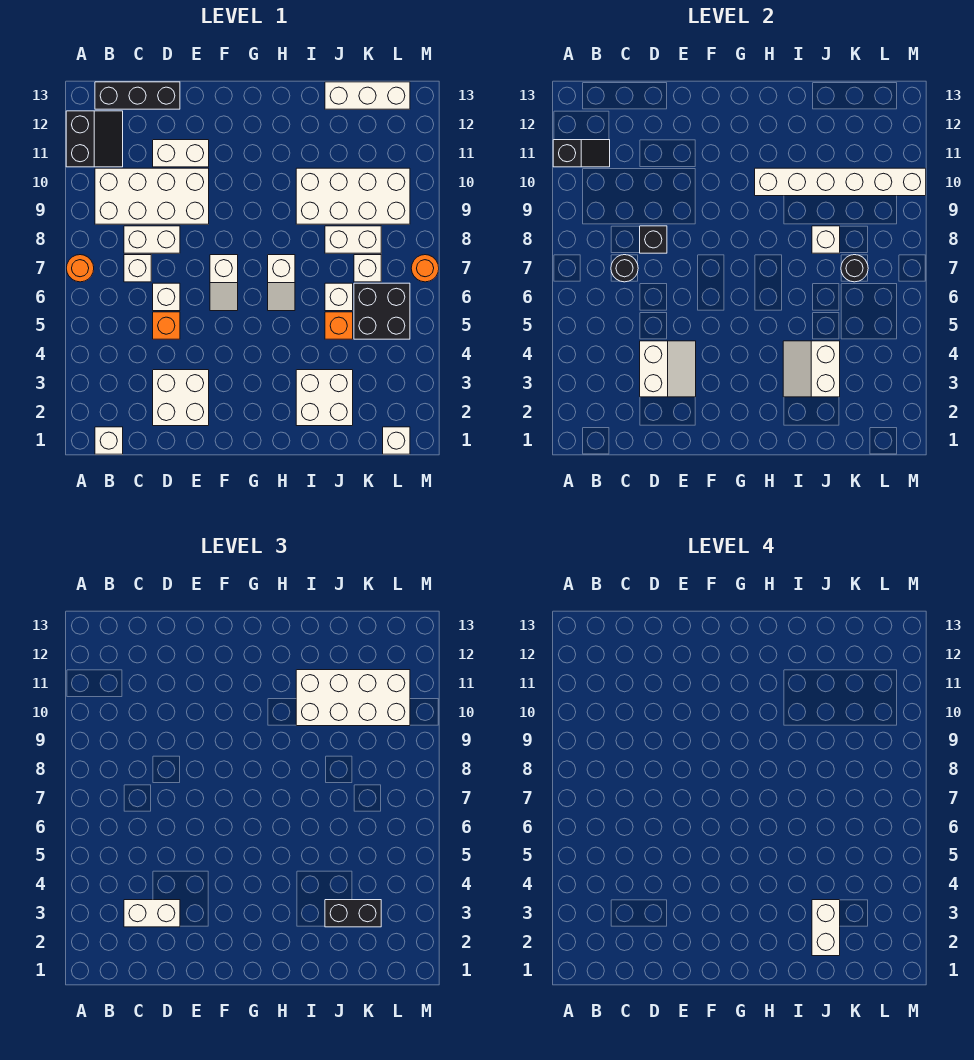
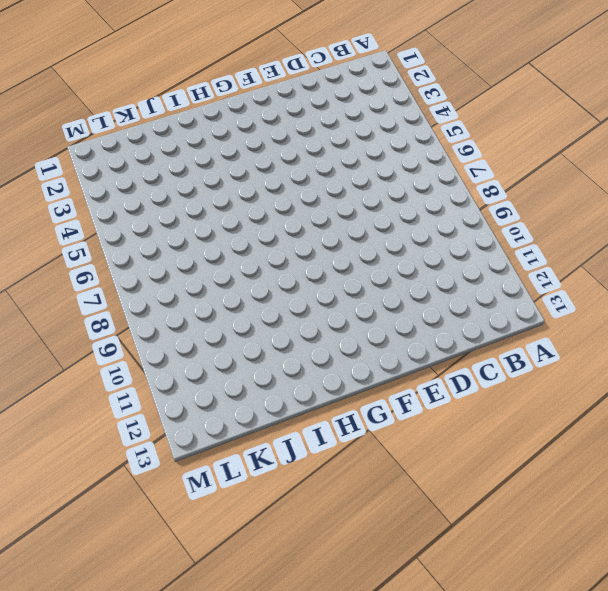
none -> orange 1x1 round brick [66,255,94,282]
none -> black 2x2 slope [66,111,123,167]
none -> white 1x1 brick [95,427,123,454]
none -> white 2x4 brick [95,168,209,224]

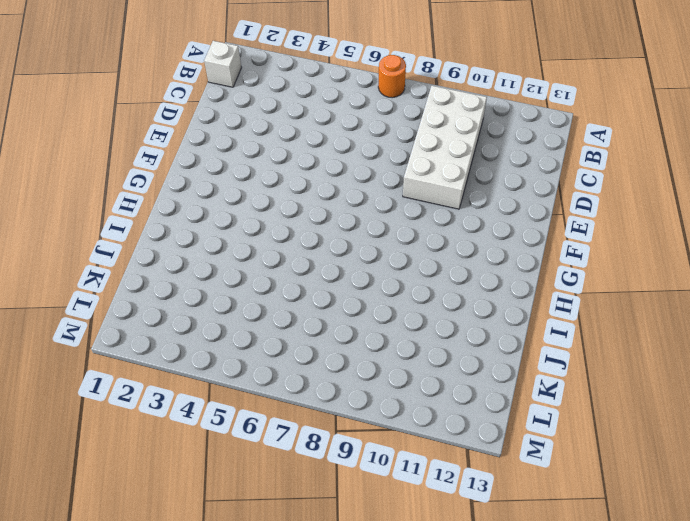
none -> black 2x2 slope [66,111,123,167]
none -> black 1x3 brick [95,82,180,109]
none -> white 1x1 brick [124,255,151,282]
none -> white 1x2 brick [124,226,180,253]

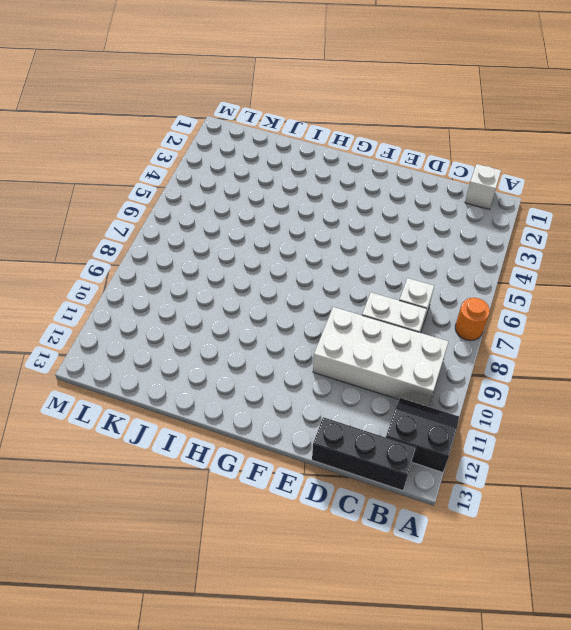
black 2x2 slope [386,398,459,472] -> black 2x2 slope turned to [66,111,123,167]
none -> white 2x2 brick [153,370,209,426]
none -> orange 1x1 brick [153,312,180,339]
none -> white 1x1 brick [153,283,180,311]
none -> white 1x2 brick [153,140,209,167]

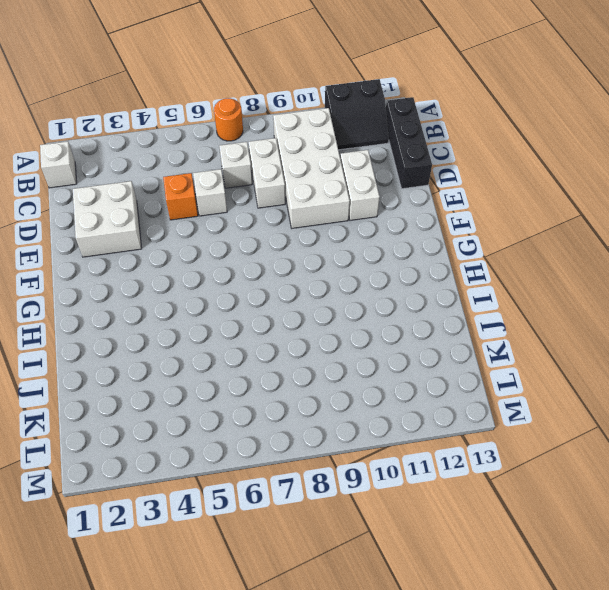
none -> white 1x2 slope [210,255,238,311]
none -> white 1x2 slope [268,255,295,311]
none -> white 2x2 brick [296,370,353,426]
none -> white 2x4 brick [296,168,410,224]

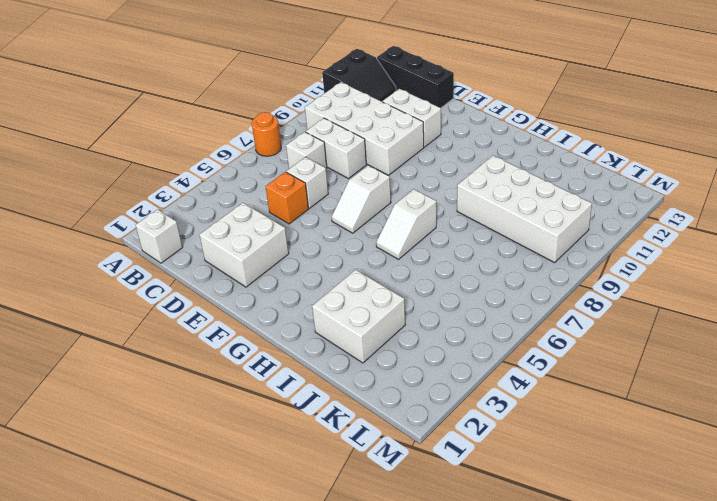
none -> orange 1x1 brick [325,312,353,339]
none -> white 1x1 brick [325,283,353,311]
none -> white 1x2 brick [325,226,381,253]
none -> white 1x3 brick [325,82,410,109]

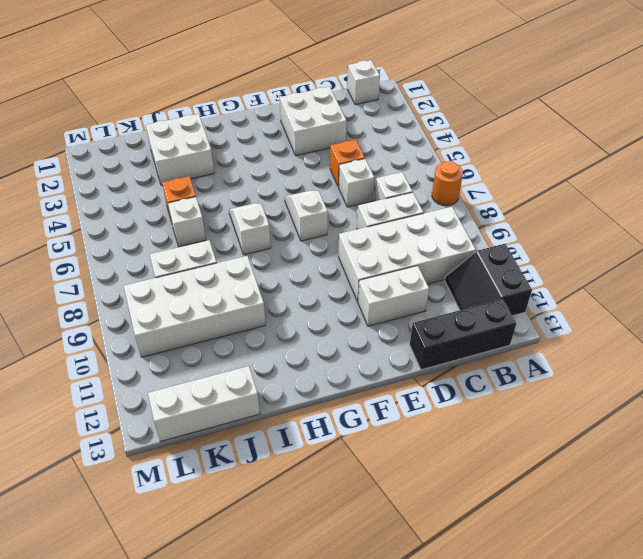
none -> black 2x2 brick [354,283,410,339]
none -> white 1x1 brick [354,255,381,282]
none -> white 1x1 brick [383,427,410,454]
none -> orange 1x1 round brick [411,255,439,282]

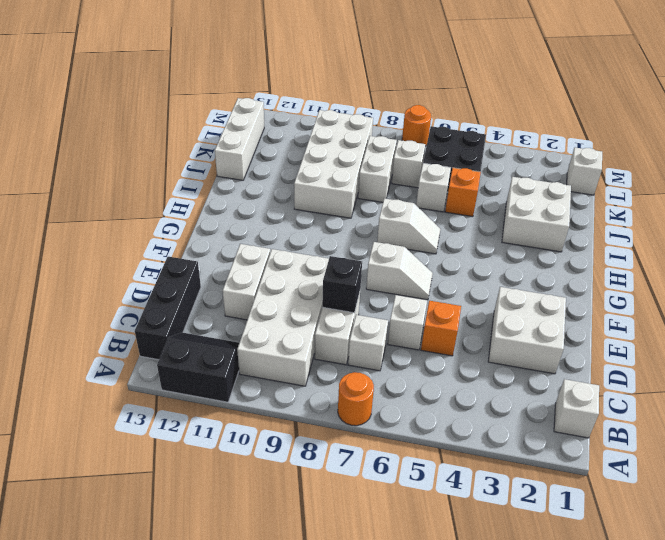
none -> black 1x2 slope [553,140,610,167]
none -> black 1x1 round brick [611,255,638,282]
none -> white 2x2 slope [640,341,696,397]
none -> white 1x6 brick [755,168,926,196]

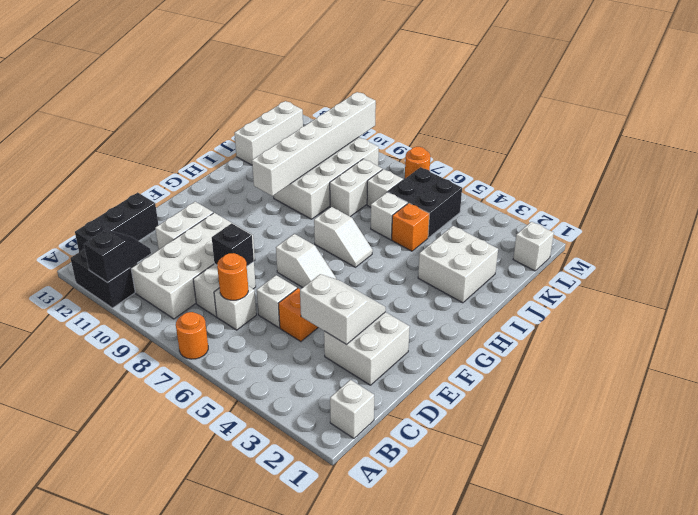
orange 1x1 round brick [217,253,248,300] -> black 1x1 round brick [611,255,638,282]
none -> white 2x2 slope [783,341,840,397]
none -> white 1x1 brick [812,226,840,253]
none -> black 1x1 round brick [841,255,868,282]
none -> white 1x2 brick [124,900,180,927]

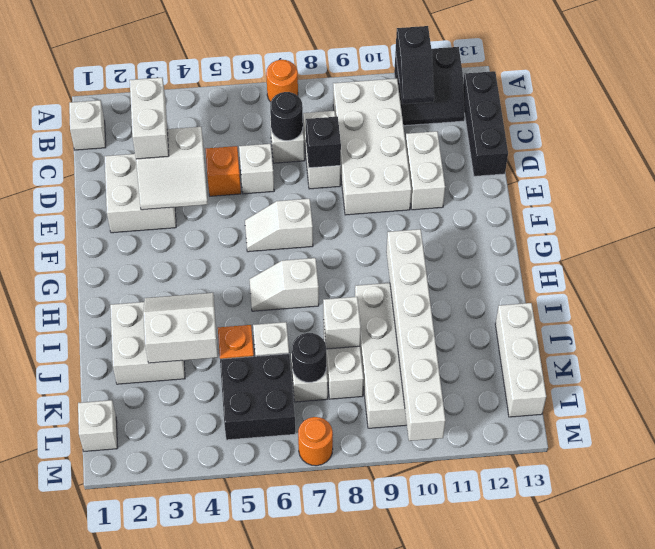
none -> white 2x4 brick [296,670,410,726]
none -> black 1x2 brick [325,900,381,927]
none -> white 1x2 brick [812,900,840,956]

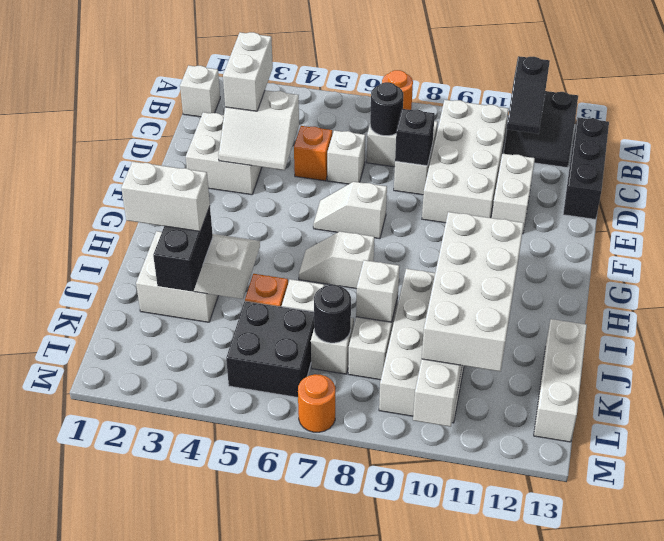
none -> white 1x1 brick [383,427,410,454]

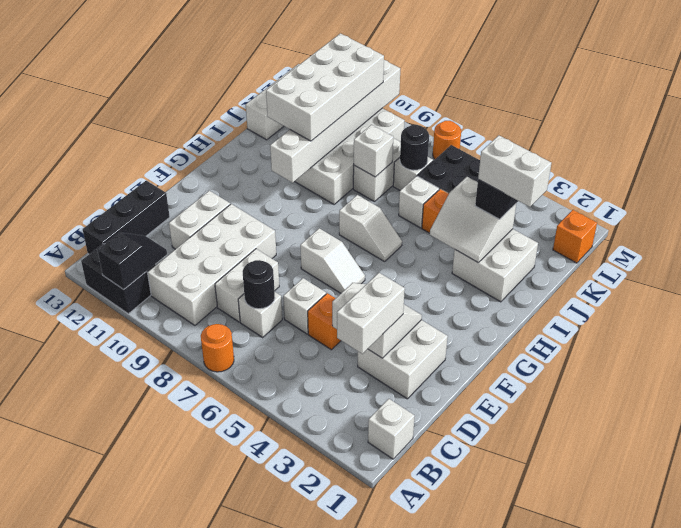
orange 1x1 brick [553,210,597,263] -> white 1x1 brick [383,427,410,454]
none -> black 1x1 brick [640,226,667,253]

